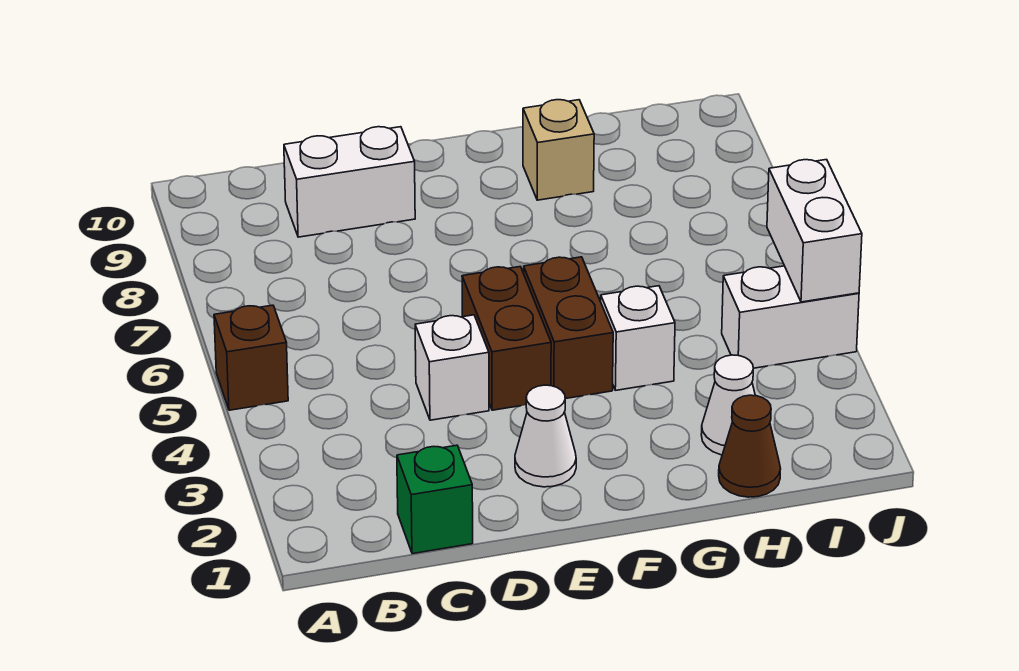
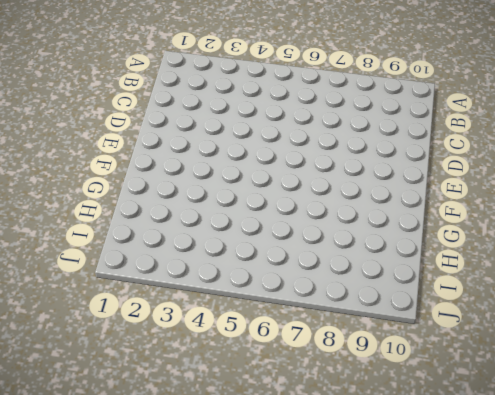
none -> brown 1x1 brick [214,305,288,410]
none -> green 1x1 brick [397,445,473,554]
none -> white 1x2 brick [284,127,415,237]

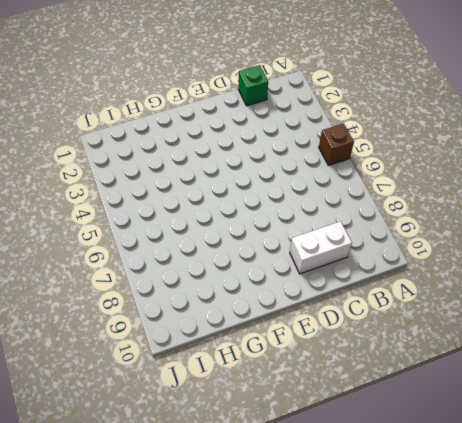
none -> white 1x1 brick [415,315,489,420]
none -> white 1x1 cone [515,385,576,487]
none -> brown 1x2 brick [462,267,551,410]

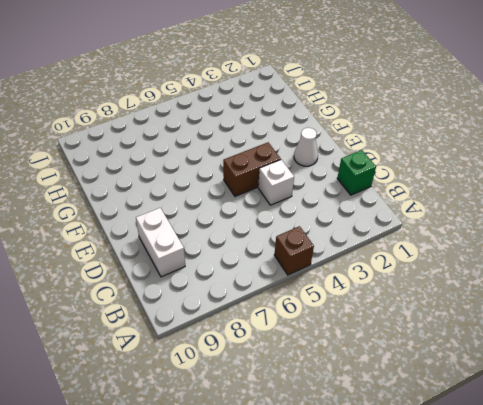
none -> brown 1x2 brick [524,257,613,399]
none -> white 1x1 brick [601,286,675,390]
none -> tan 1x1 brick [523,100,594,200]

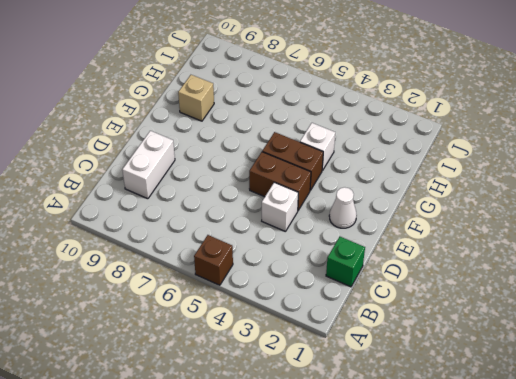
none -> brown 1x1 cone [719,395,781,497]
none -> white 1x1 cone [701,355,755,455]
none -> white 1x2 brick [722,266,859,368]

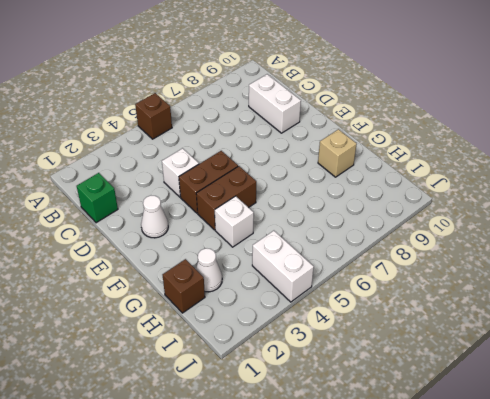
brown 1x1 brick [162,259,205,313] -> brown 1x1 cone [719,395,781,497]
none -> white 1x2 brick [767,160,862,302]

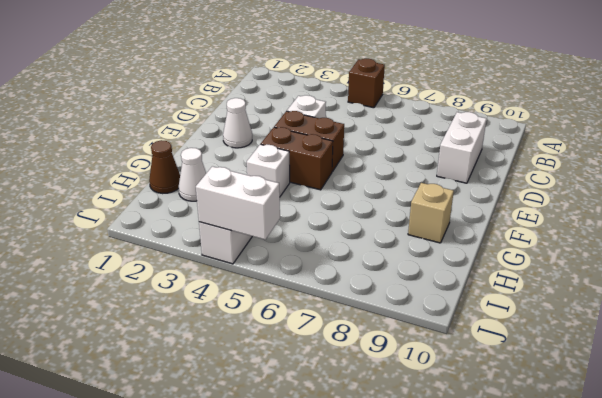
none -> green 1x1 brick [397,445,473,554]

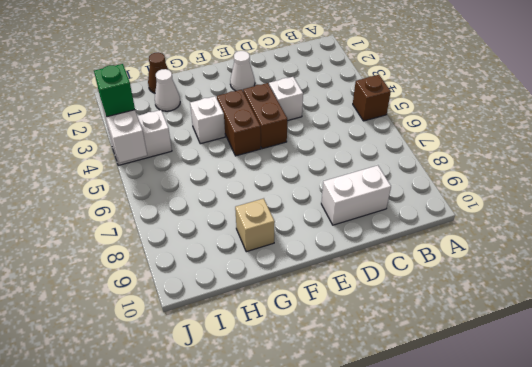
green 1x1 brick [94,64,135,117] -> green 1x1 brick moved to [397,445,473,554]

